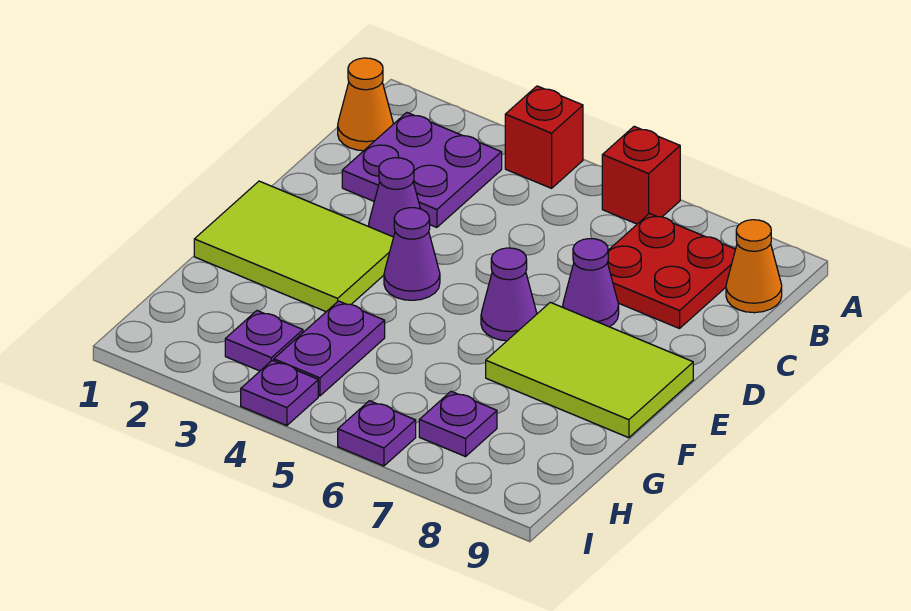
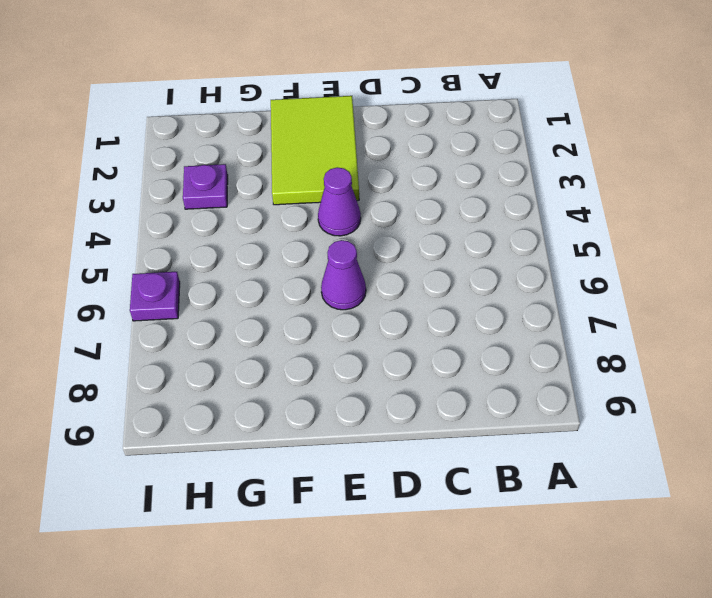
none -> red 1x1 brick [505,86,583,188]
none -> red 1x1 brick [602,126,680,224]
none -> orange 1x1 cone [338,58,393,151]

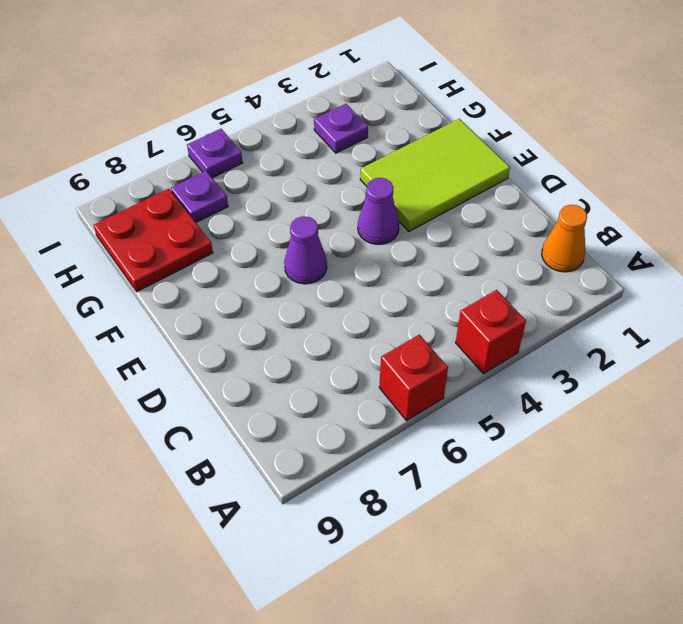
red 2x2 plate [94,189,213,292] -> red 2x2 plate moved to [607,213,735,329]
none -> purple 2x2 plate [342,113,502,227]
none -> orange 1x1 cone [726,220,782,313]
none -> purple 1x1 cone [369,158,420,237]

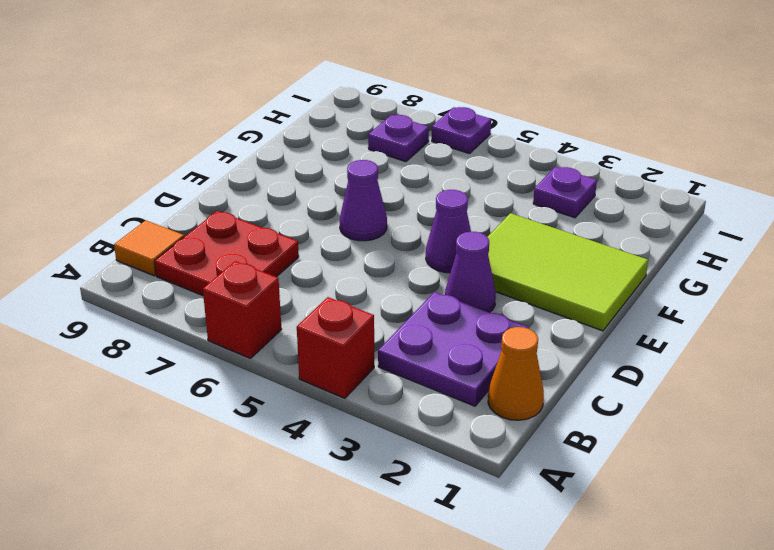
orange 1x1 tile [114,220,184,276] -> orange 1x1 cone [726,220,782,313]
none -> purple 1x1 cone [563,239,619,327]
none -> lime 2x3 tile [486,302,693,438]
none -> purple 1x2 plate [274,301,385,396]

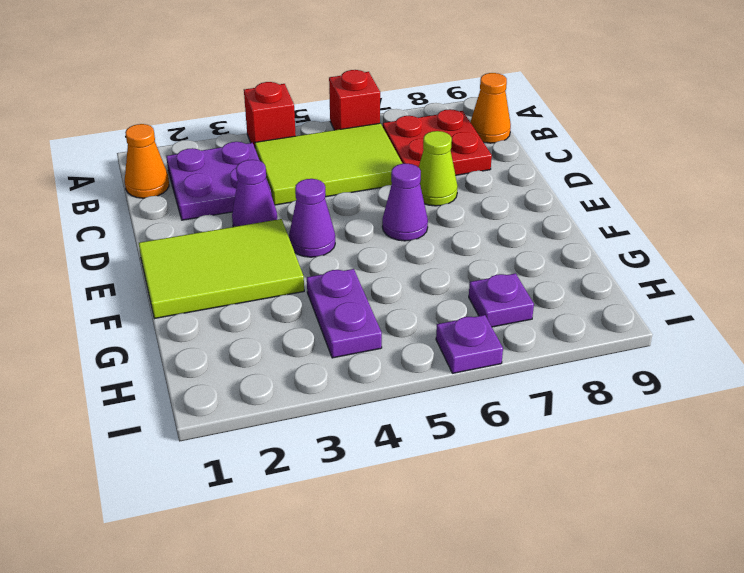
lime 2x3 tile [255,123,403,205] -> lime 2x3 tile moved to [486,302,693,438]
lime 1x1 cone [419,131,458,206] -> purple 1x1 cone [563,239,619,327]
none -> purple 1x1 plate [225,311,303,371]
none -> purple 1x1 plate [241,360,318,426]

